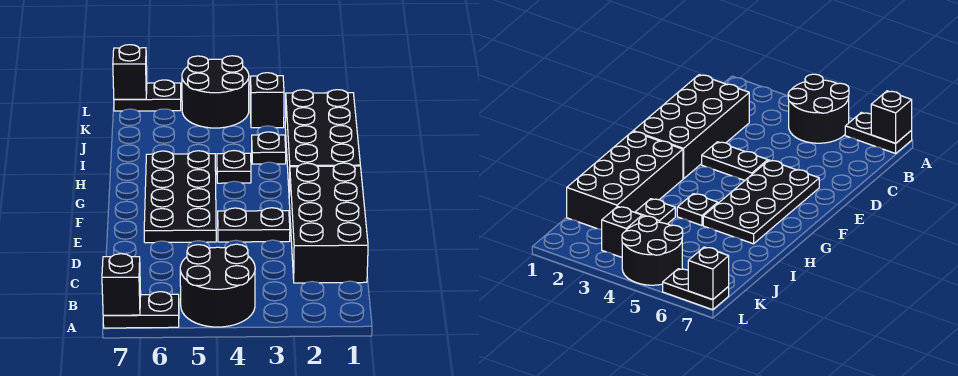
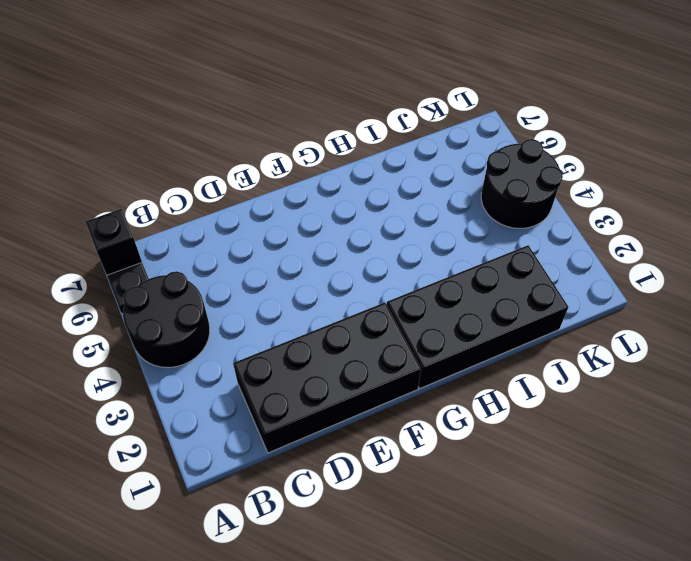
none -> black 1x2 plate [218,208,290,242]
none -> black 2x4 plate [144,151,216,243]
none -> black 1x1 plate [217,151,251,183]

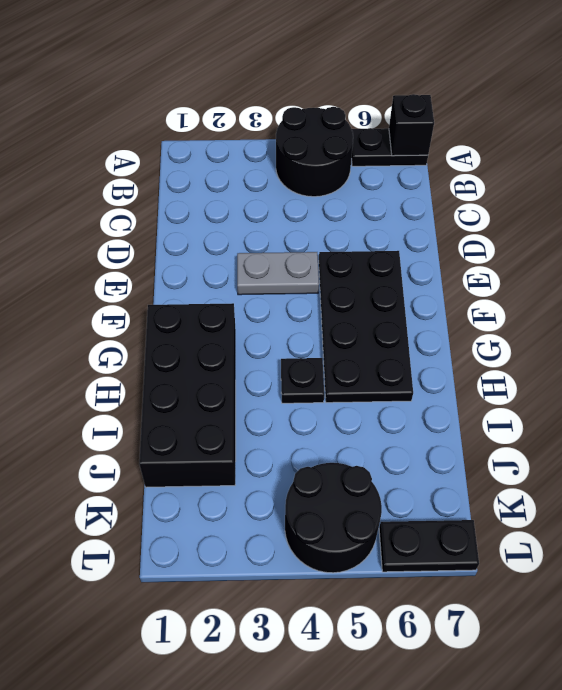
grey 1x2 plate [237,252,319,295] -> black 1x2 plate [218,208,290,242]
none -> black 2x4 brick [289,163,368,283]
none -> black 1x1 plate [252,132,286,164]
none -> black 1x1 brick [250,73,284,128]

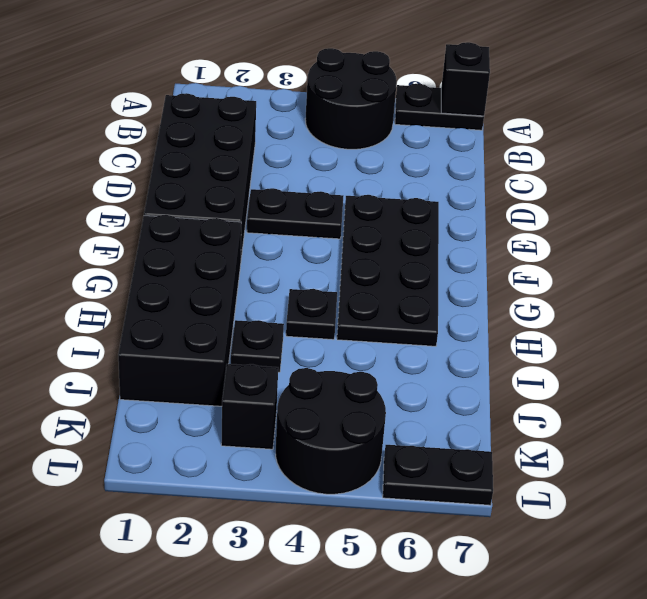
none -> black 1x1 brick [113,45,147,99]

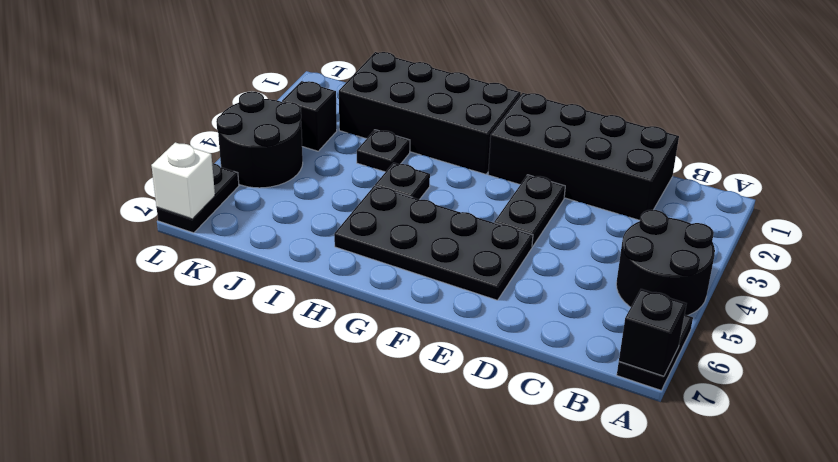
white 1x1 brick [151,142,215,219] -> black 1x1 brick [113,45,147,99]

